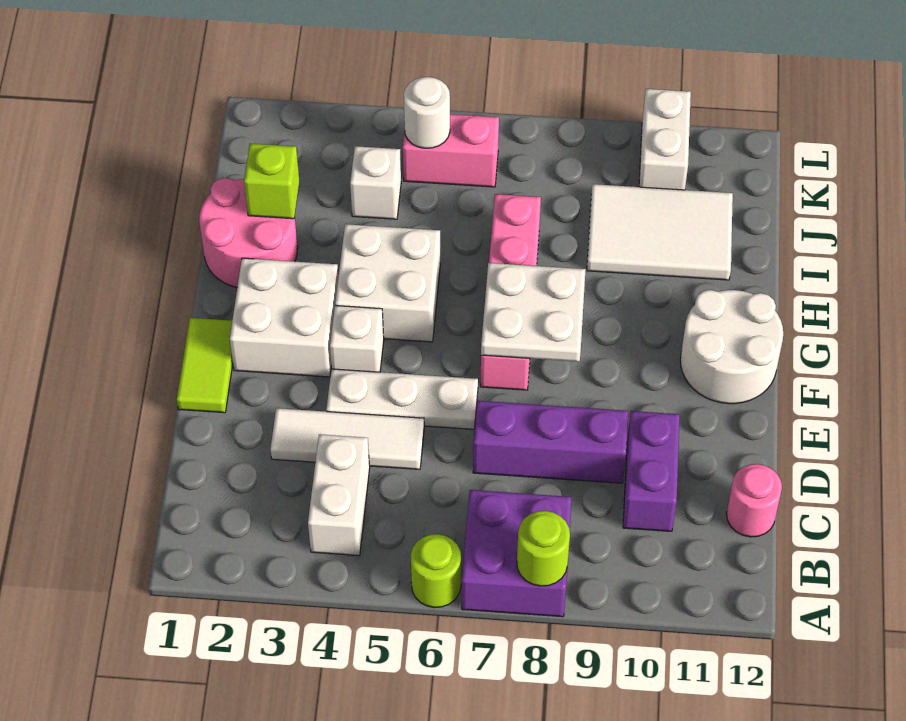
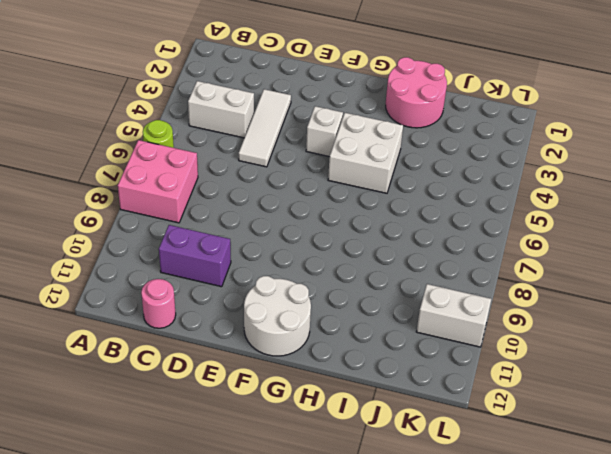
pink 2x2 brick [118,140,198,223] -> purple 2x2 brick [462,490,572,617]
none -> purple 1x3 brick [473,401,628,483]
none -> lime 1x2 tile [177,318,233,413]
none -> white 1x3 plate [326,369,478,429]

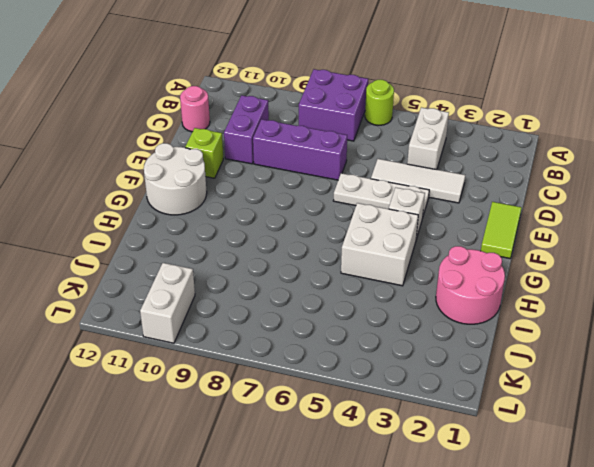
lime 1x1 brick [185,128,223,178] -> lime 1x1 brick moved to [244,144,299,219]
none -> white 2x2 brick [230,258,339,377]
none -> pink 1x4 brick [480,194,541,390]
none -> white 2x3 tile [587,184,733,280]

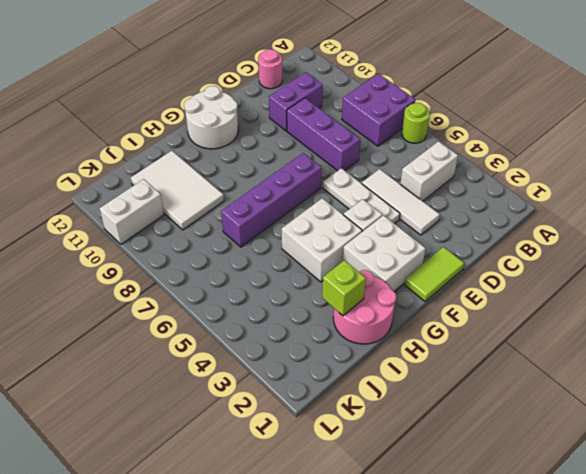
purple 1x4 brick [221,153,322,247] -> pink 1x4 brick [480,194,541,390]
none -> white 1x1 brick [350,146,401,219]
none -> pink 1x2 brick [403,114,499,187]
none -> lime 1x1 round brick [517,511,570,586]

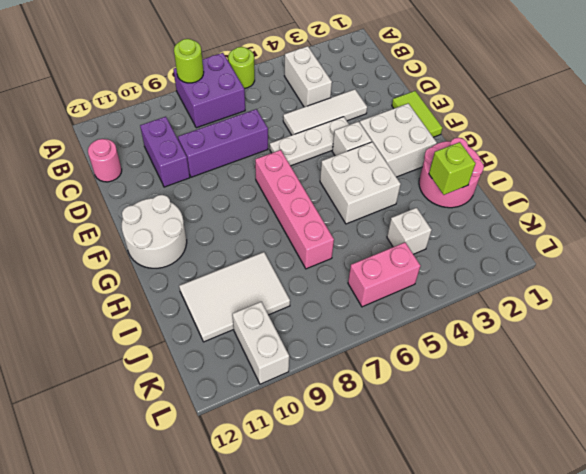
none -> white 2x2 plate [481,263,586,362]
none -> white 1x1 round brick [404,77,450,148]

